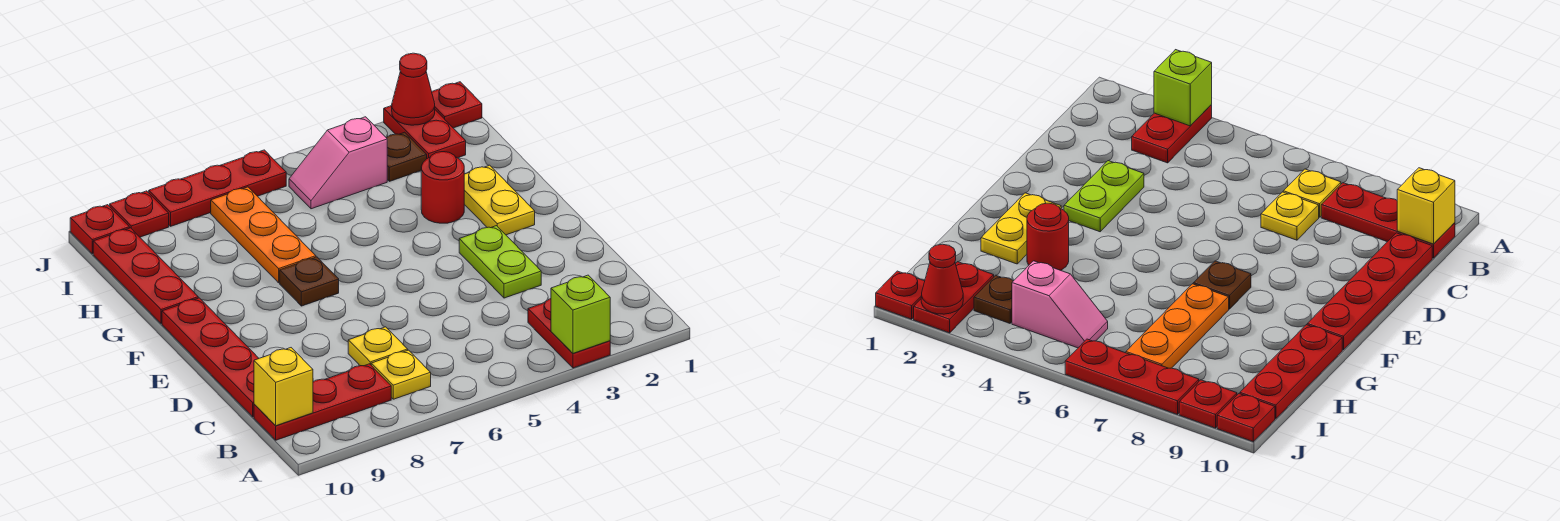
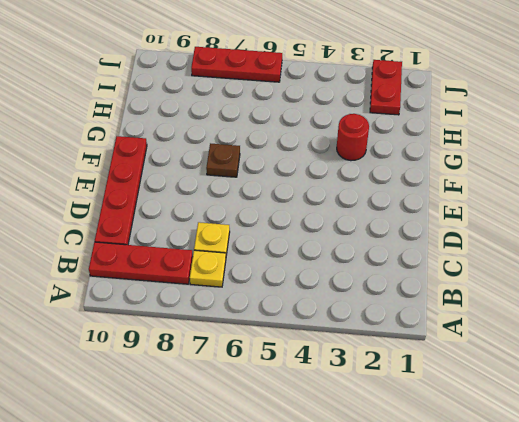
none -> red 1x2 plate [528,299,610,368]
none -> lime 1x2 plate [459,226,541,298]
none -> yellow 1x2 plate [464,165,535,235]

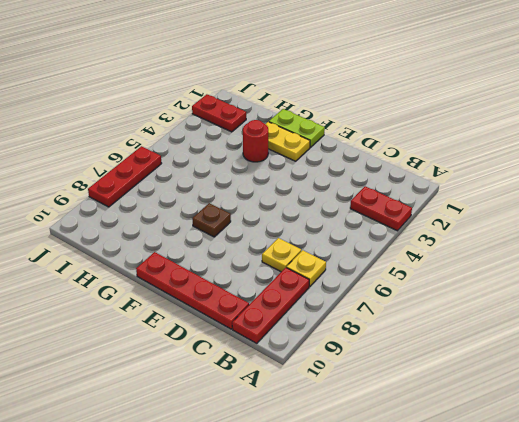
lime 1x2 plate [269,109,325,148] -> lime 1x2 plate moved to [459,226,541,298]
none -> orange 1x3 plate [211,187,316,283]
none -> red 1x3 plate [93,228,198,324]
none -> brown 1x1 plate [386,132,427,181]

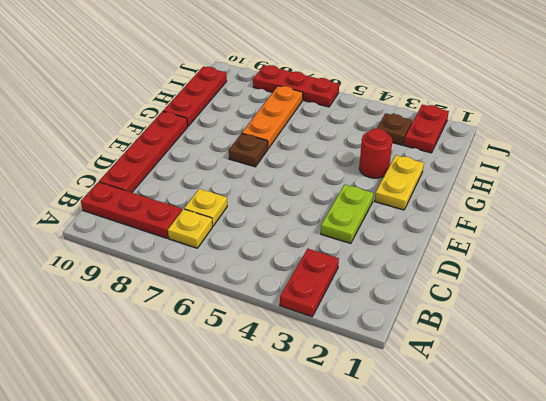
none -> pink 1x2 slope [289,117,387,209]
none -> red 1x1 plate [432,82,482,128]
none -> red 1x1 plate [110,191,169,237]

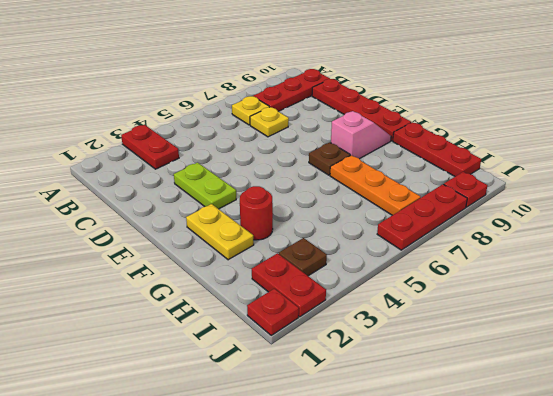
pink 1x2 slope [331,111,391,159] -> pink 1x2 slope moved to [289,117,387,209]
none -> red 1x1 plate [70,205,129,254]
none -> lime 1x1 brick [551,275,610,353]
none -> yellow 1x1 brick [254,348,313,426]

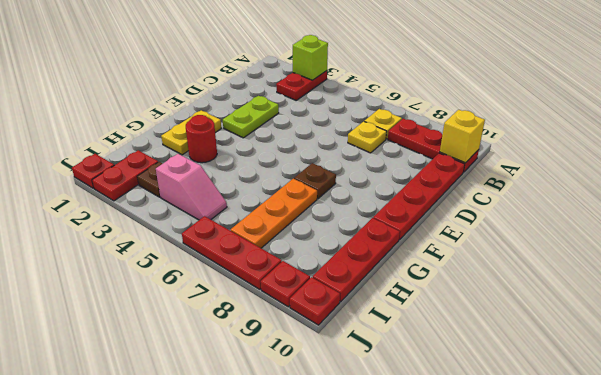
none -> red 1x1 cone [392,53,435,125]

